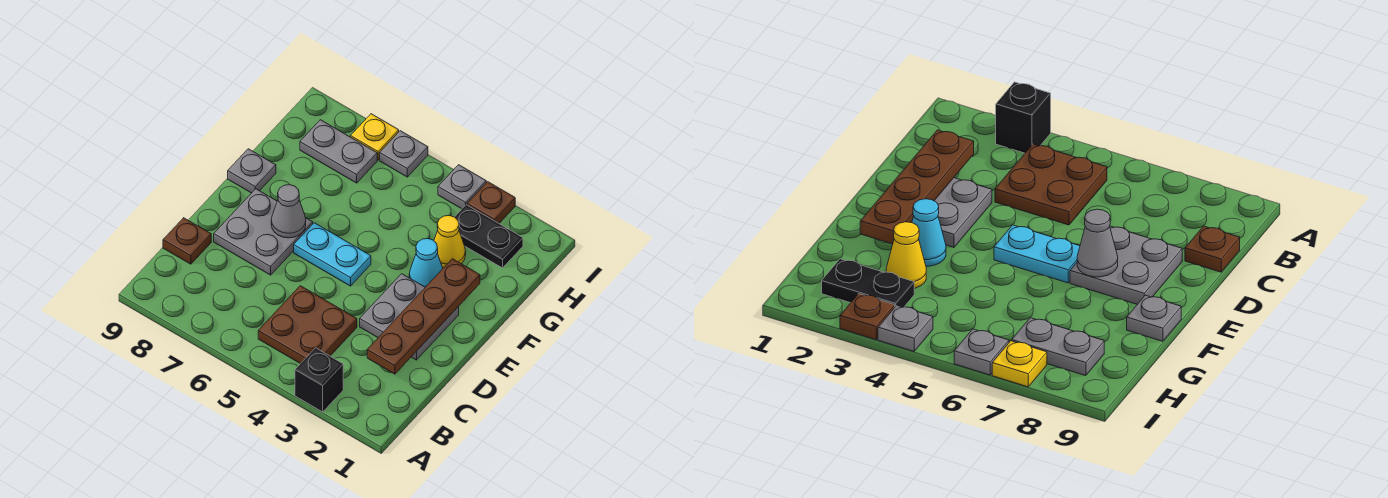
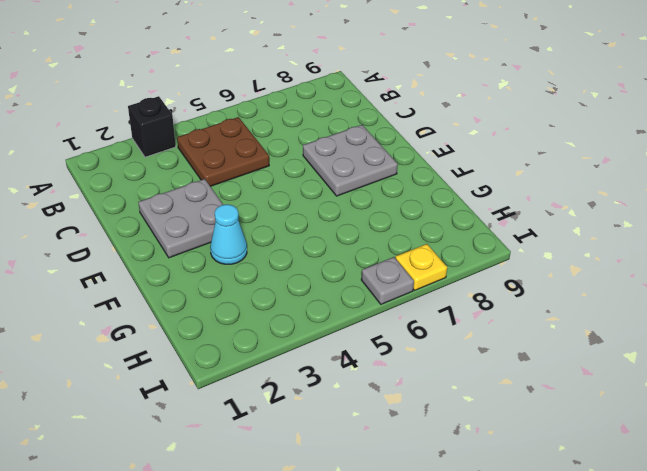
none -> brown 1x1 plate [163,218,211,264]
none -> cyan 1x2 plate [294,223,371,286]
none -> grey 1x1 plate [228,149,276,193]

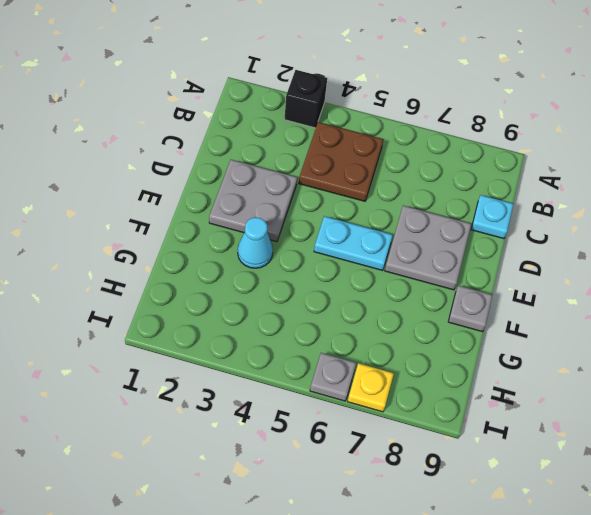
cyan 1x1 plate [471,195,513,239] -> brown 1x1 plate [163,218,211,264]
none -> yellow 1x1 cone [434,215,466,268]
none -> black 1x2 plate [455,205,523,268]
none -> grey 1x2 plate [300,120,377,183]

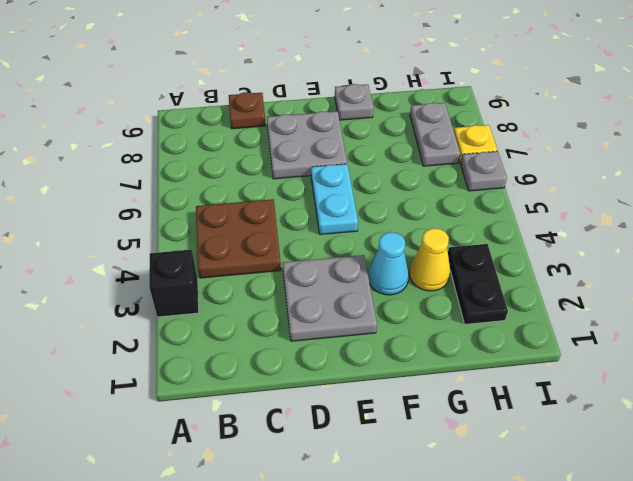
none -> brown 1x1 plate [467,182,515,223]
none -> grey 1x1 plate [438,165,486,209]
none -> brown 1x4 plate [367,259,480,374]

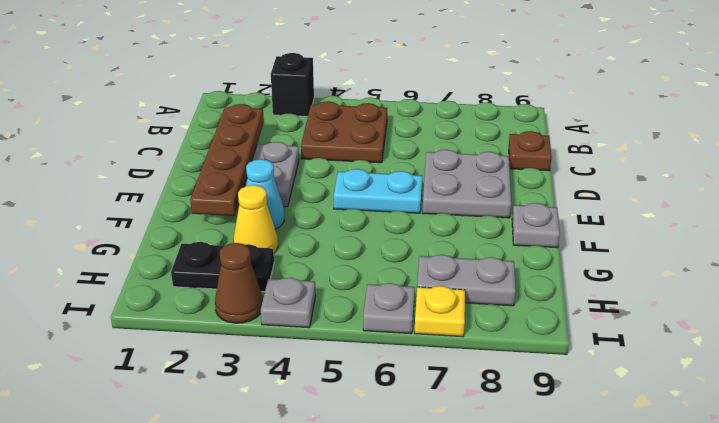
brown 1x1 cone [215,243,263,323] -> brown 1x1 plate [467,182,515,223]
none -> grey 1x1 cone [271,185,306,238]

